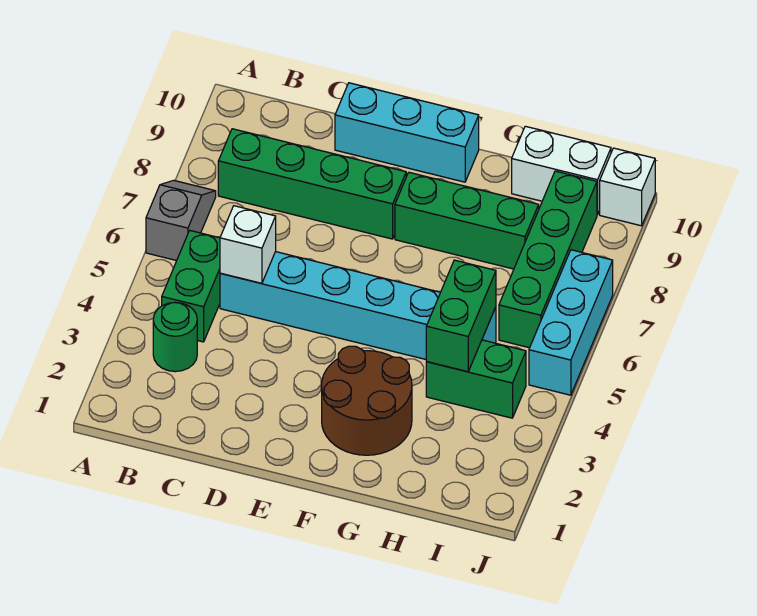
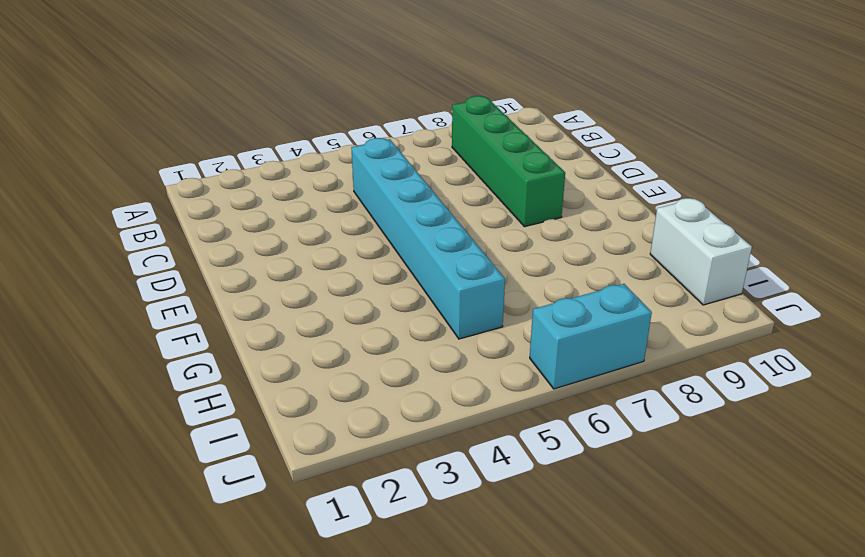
cyan 1x2 brick [530,284,652,389] -> cyan 1x3 brick [529,250,613,395]
none -> grey 1x2 slope [146,180,216,261]
none -> green 1x1 round brick [153,303,197,372]
none -> green 1x2 brick [162,231,220,342]

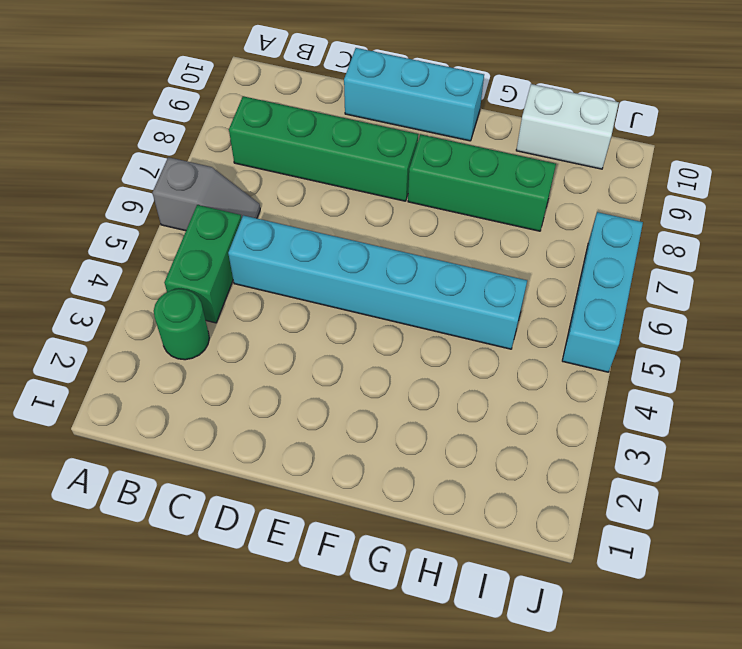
grey 1x2 slope [152,157,260,231] -> grey 1x2 slope turned to [146,180,216,261]
none -> brown 2x2 round brick [322,346,412,455]
none -> green 1x2 brick [426,340,526,418]
none -> green 1x4 brick [499,171,597,348]

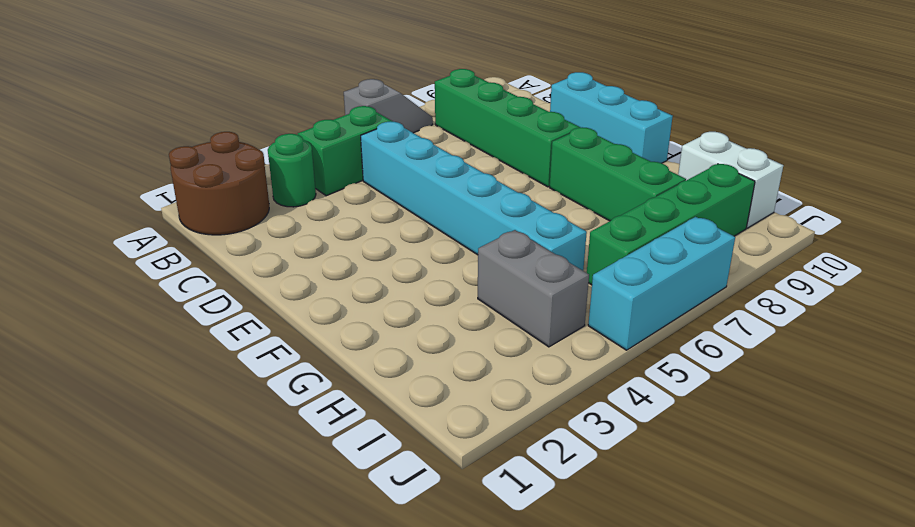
brown 2x2 round brick [169,132,269,235] -> brown 2x2 round brick moved to [322,346,412,455]
grey 1x2 brick [478,230,589,347] -> green 1x2 brick [426,340,526,418]
none -> white 1x1 brick [600,148,655,226]
none -> white 1x1 brick [220,206,276,283]
none -> green 1x2 brick [426,260,496,372]

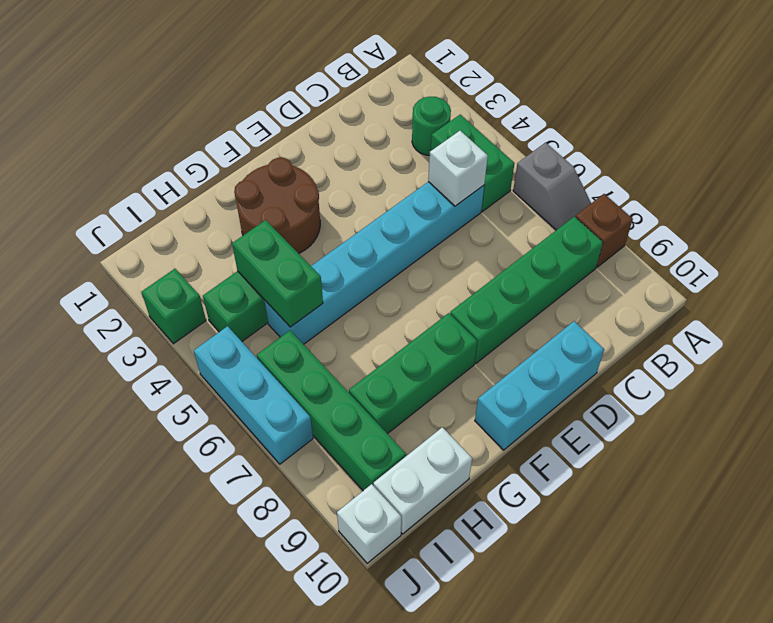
brown 1x1 brick [576,194,633,267] -> none
green 1x1 brick [142,269,206,344] -> none

